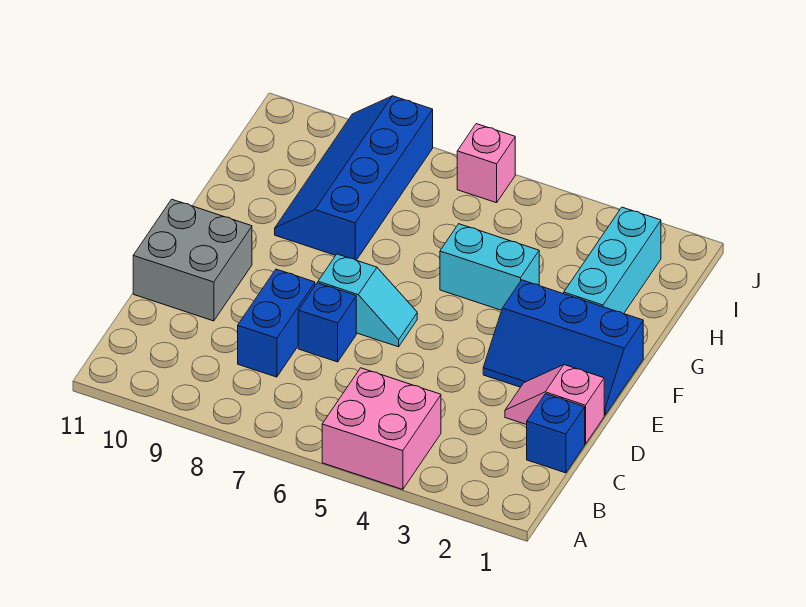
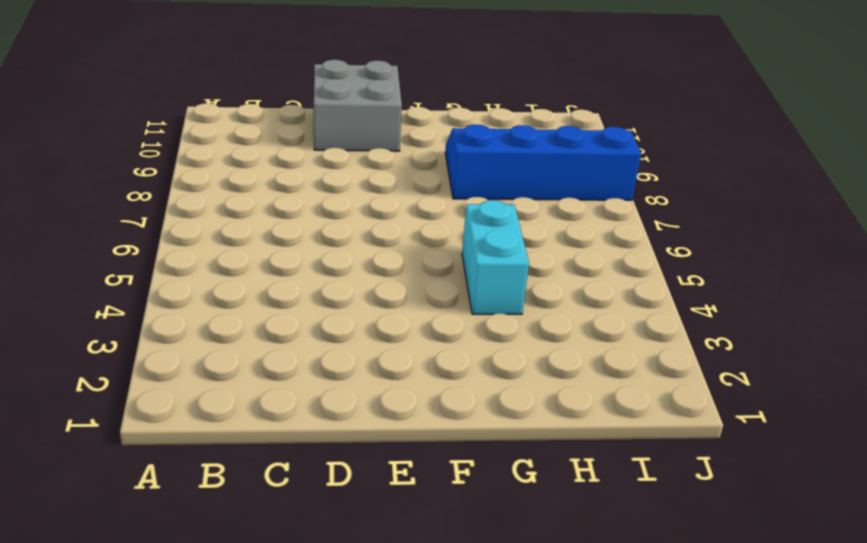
none -> pink 2x2 brick [322,368,441,490]
none -> blue 1x1 brick [527,394,585,473]
none -> blue 1x2 brick [238,269,315,377]

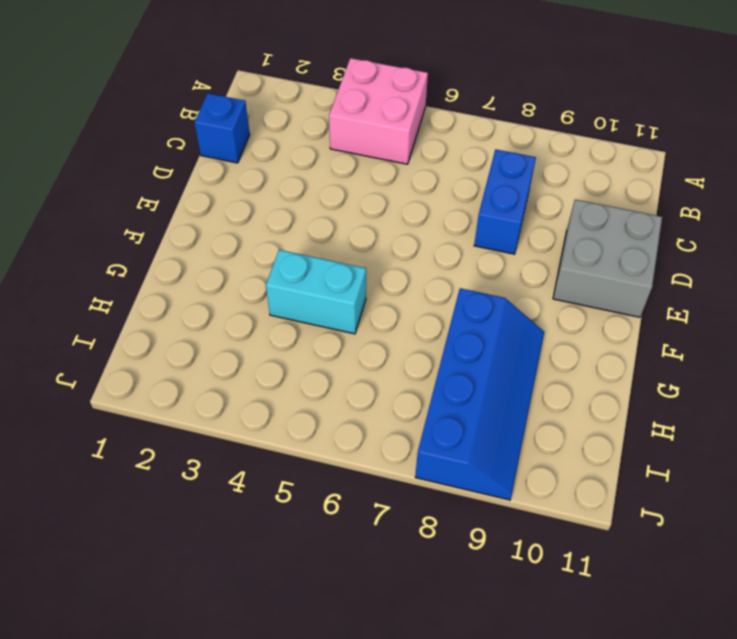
none -> pink 1x2 slope [505,365,604,444]
none -> blue 1x1 brick [298,283,356,362]
none -> blue 2x3 slope [483,280,643,415]

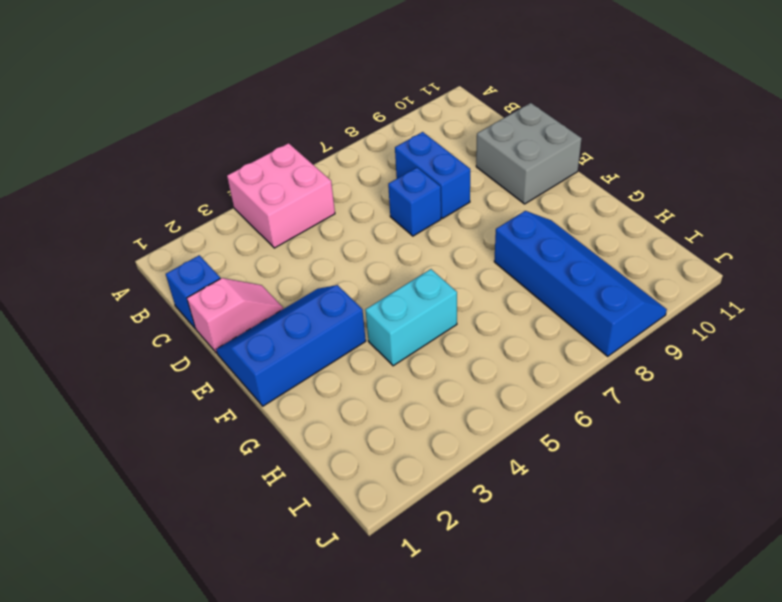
none -> cyan 1x2 slope [318,254,417,347]
none -> cyan 1x3 brick [564,207,661,314]
none -> pink 1x1 brick [457,124,515,203]

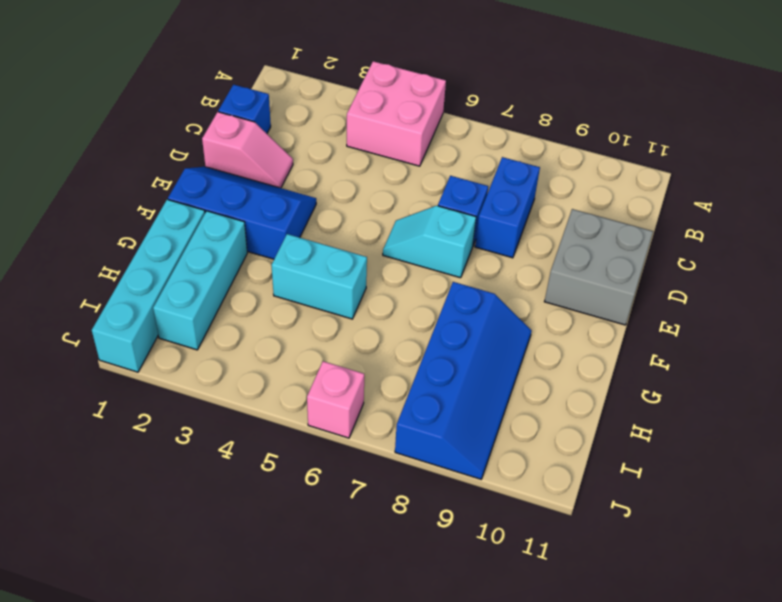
cyan 1x4 brick [92,200,205,372] -> none

